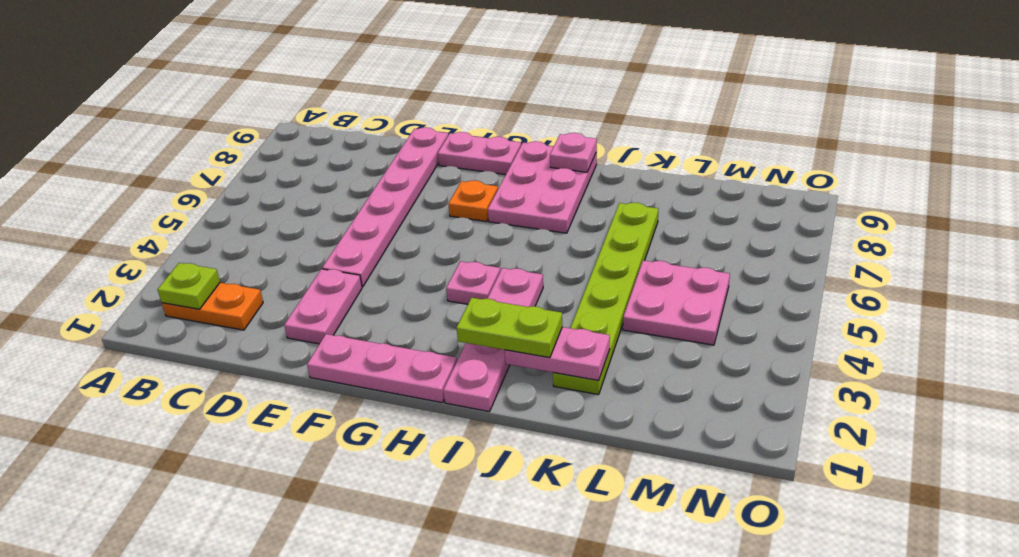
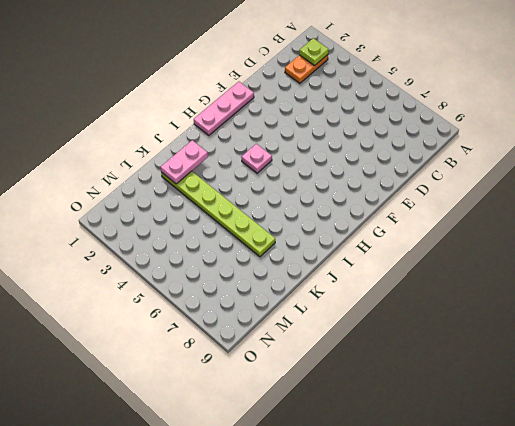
none -> pink 1x2 plate [284,269,362,344]
none -> pink 1x6 plate [322,127,448,287]
none -> pink 1x2 plate [438,132,521,175]

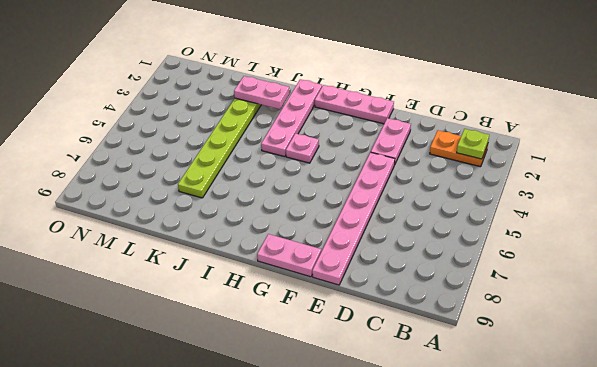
none -> orange 1x1 plate [449,180,498,222]
none -> pink 2x3 plate [488,141,597,233]
none -> pink 2x2 plate [623,260,730,345]

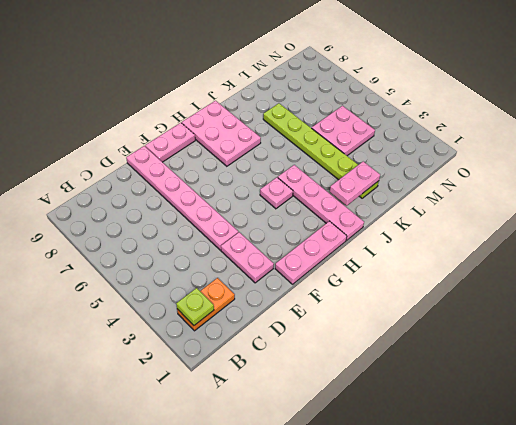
none -> orange 1x1 plate [449,180,498,222]
none -> pink 1x1 plate [550,133,597,172]
none -> lime 1x2 plate [457,298,562,358]

